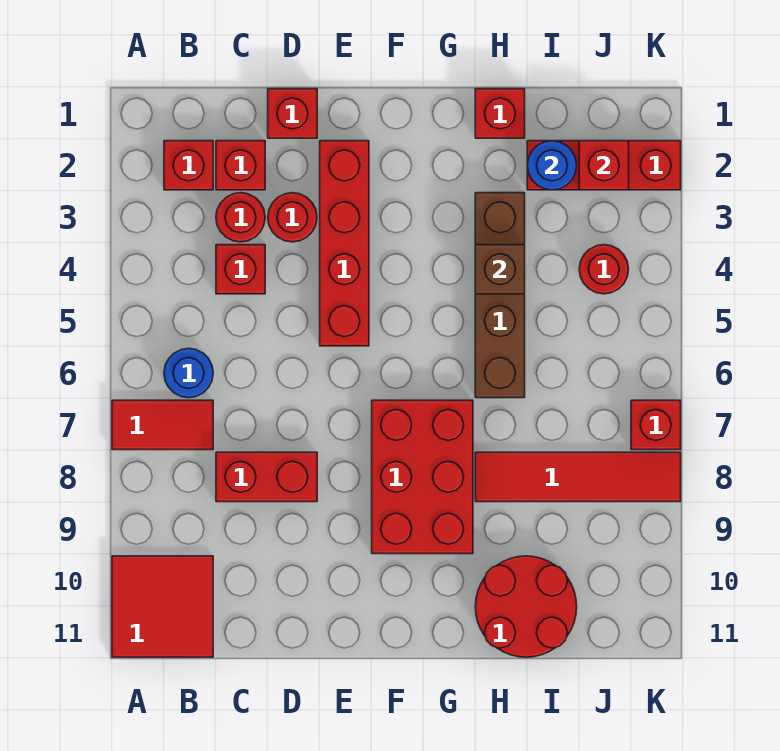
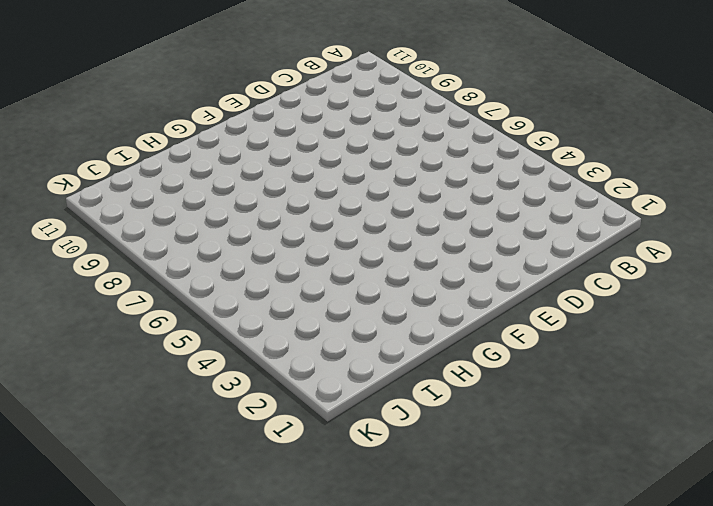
none -> red 1x2 tile [112,400,213,450]
none -> red 2x2 tile [112,556,213,657]
none -> red 1x1 brick [164,141,213,190]

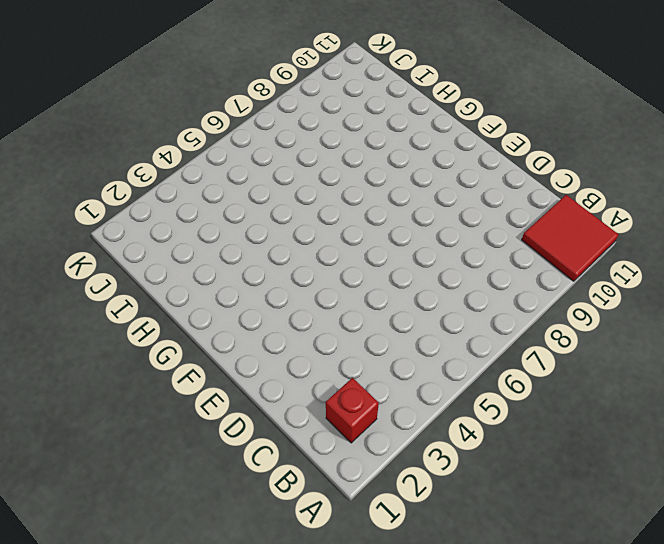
none -> red 1x2 tile [112,400,213,450]
none -> blue 1x1 round brick [164,348,213,398]
none -> red 1x1 brick [216,141,265,190]

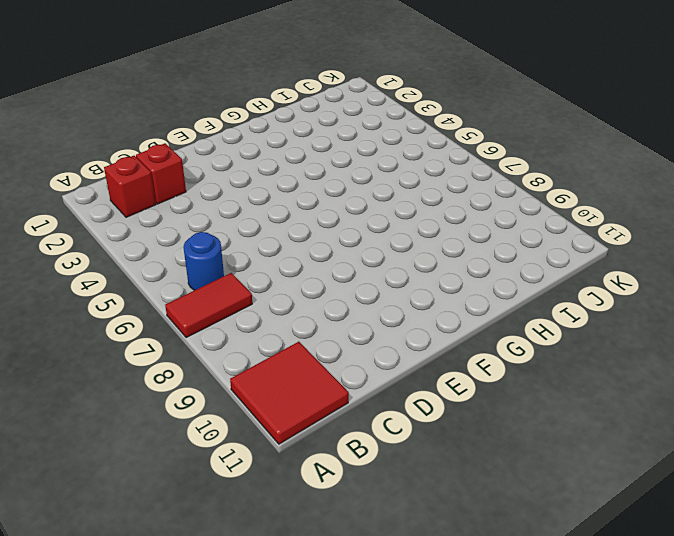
none -> red 1x1 round brick [216,193,265,242]
none -> red 1x1 brick [216,245,265,294]
none -> red 1x2 brick [216,452,317,502]

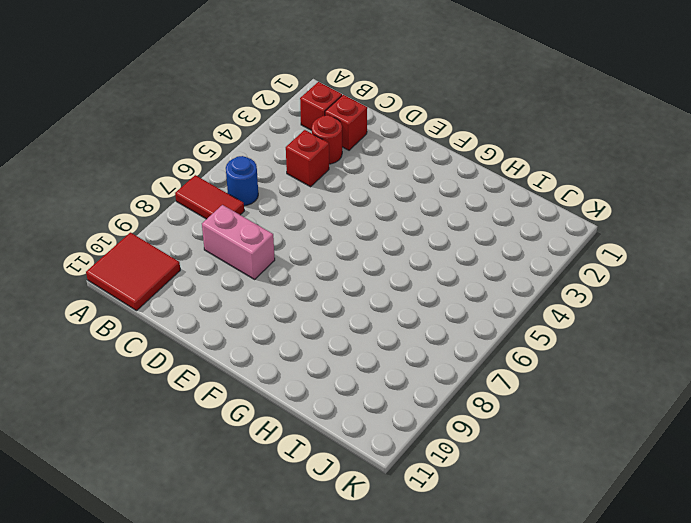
pink 1x2 brick [202,205,275,279] -> red 1x2 brick [216,452,317,502]
none -> red 1x1 brick [268,89,317,138]
none -> red 1x1 round brick [268,193,317,242]
none -> red 1x4 brick [320,141,369,346]

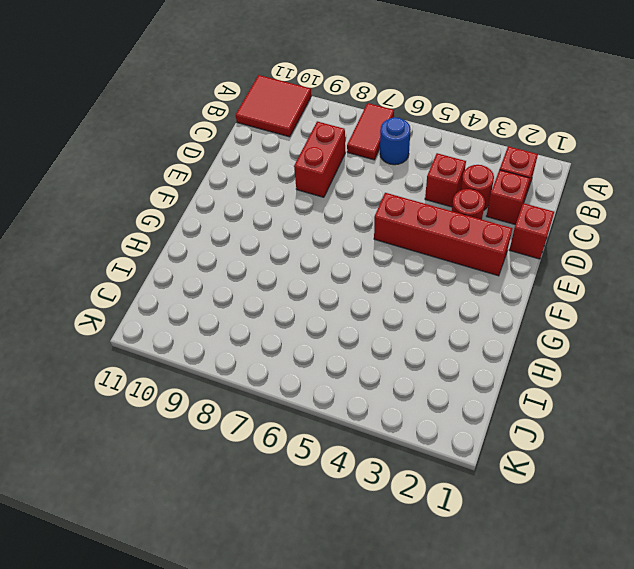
none -> red 2x3 brick [372,400,473,554]
none -> red 1x1 brick [475,89,525,138]
none -> brown 1x4 brick [475,193,525,398]

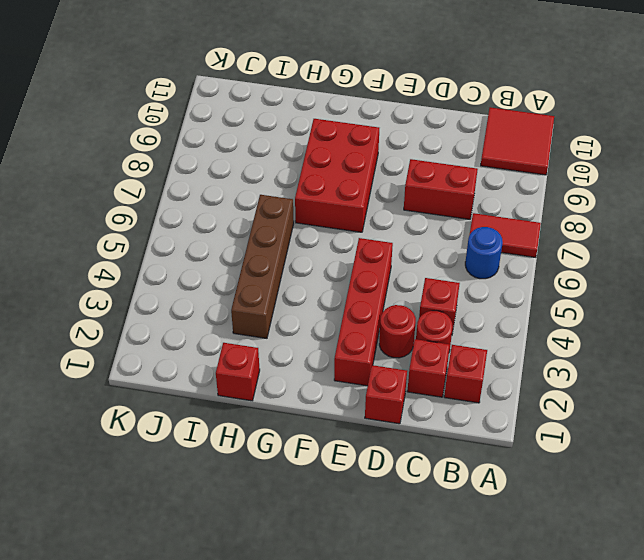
none -> red 1x4 tile [475,452,681,502]
none -> red 2x2 round brick [475,556,577,657]
none -> red 1x3 brick [527,141,681,190]

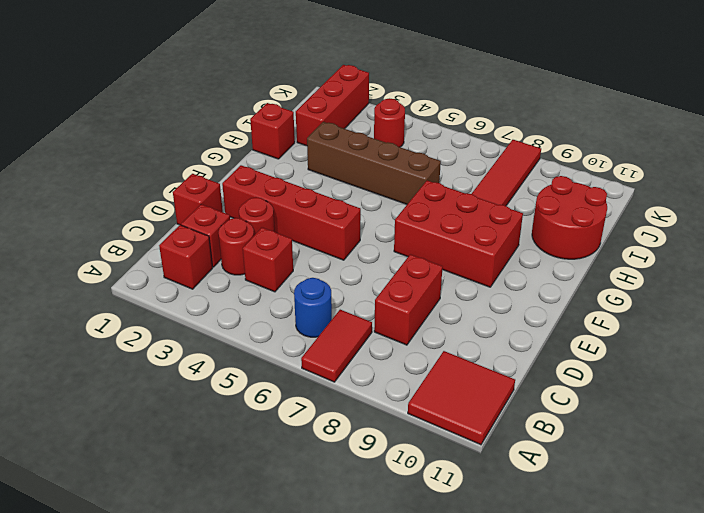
none -> red 1x1 brick [631,400,681,450]
none -> brown 1x1 brick [475,245,525,294]
none -> blue 1x1 round brick [527,141,577,190]

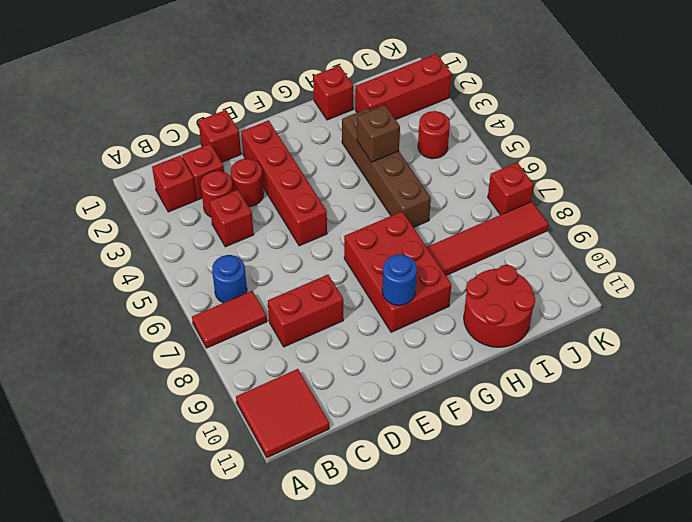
blue 1x1 round brick [382,254,417,305] -> blue 1x1 round brick moved to [527,141,577,190]
none -> red 1x1 brick [579,141,629,190]

